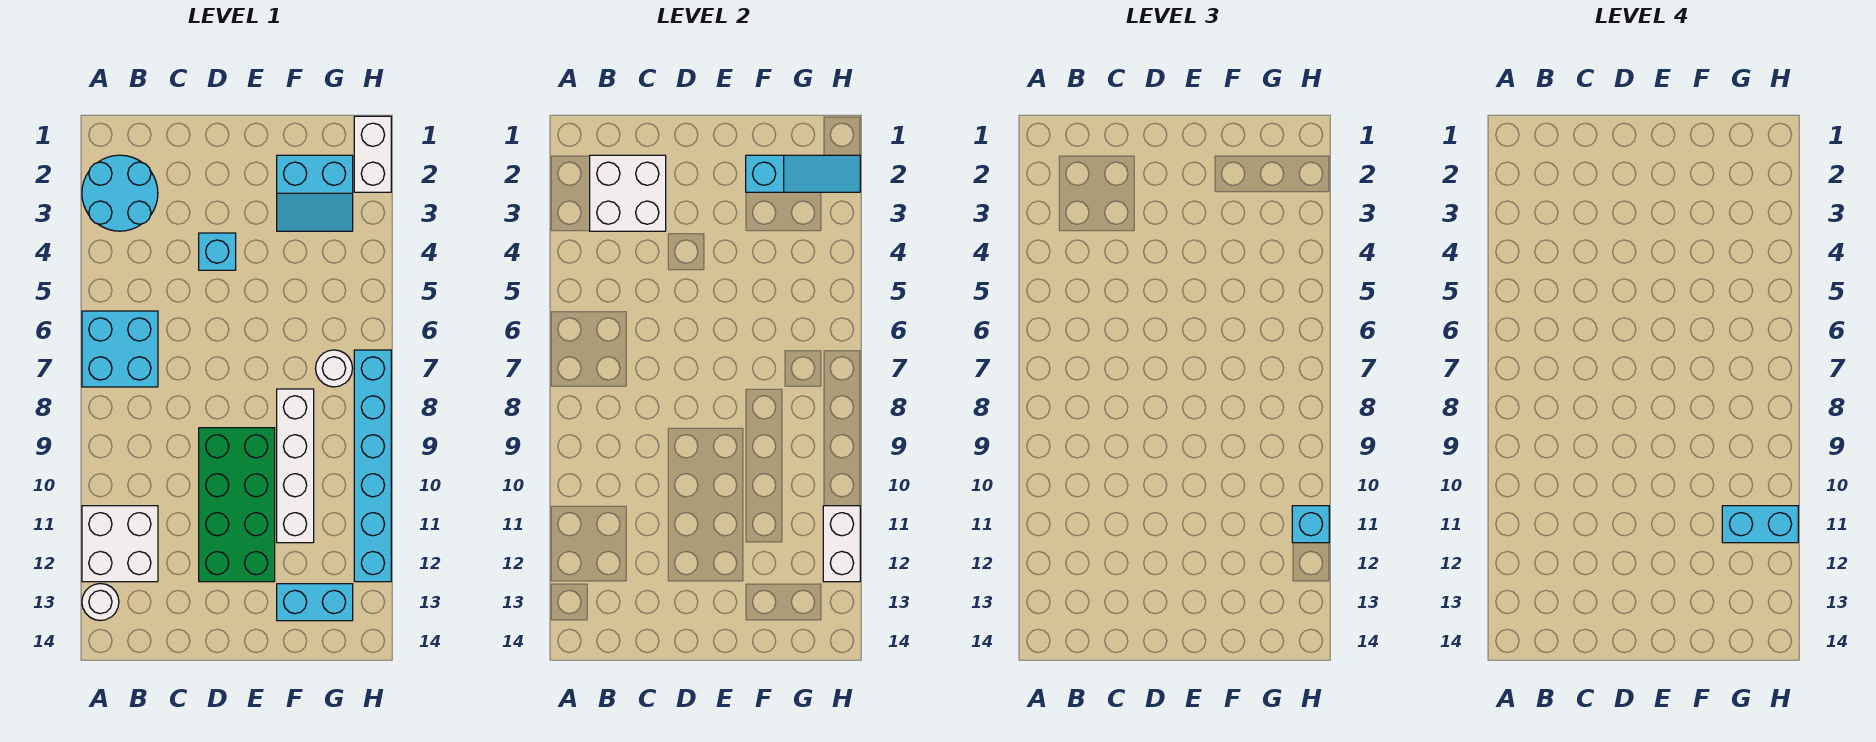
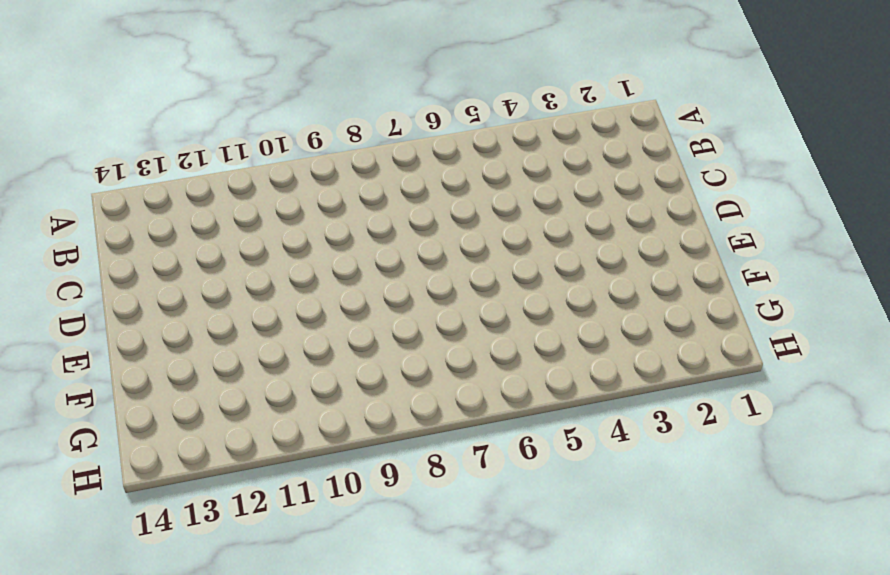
none -> cyan 2x2 round brick [82,155,158,231]
none -> cyan 2x2 brick [82,311,158,387]
none -> white 2x2 brick [82,506,158,582]

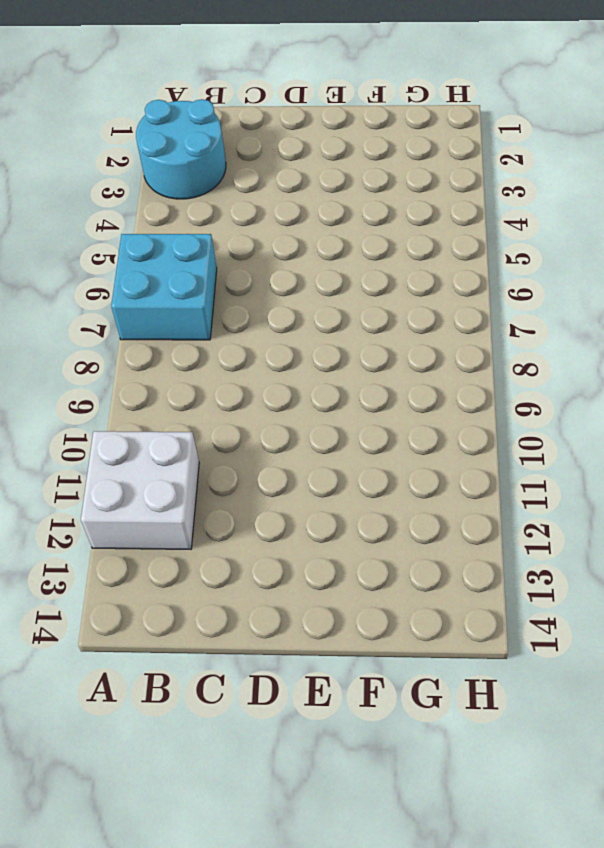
none -> white 1x1 round brick [82,584,119,621]
none -> cyan 1x1 brick [199,233,236,270]
none -> green 2x4 brick [199,428,275,582]

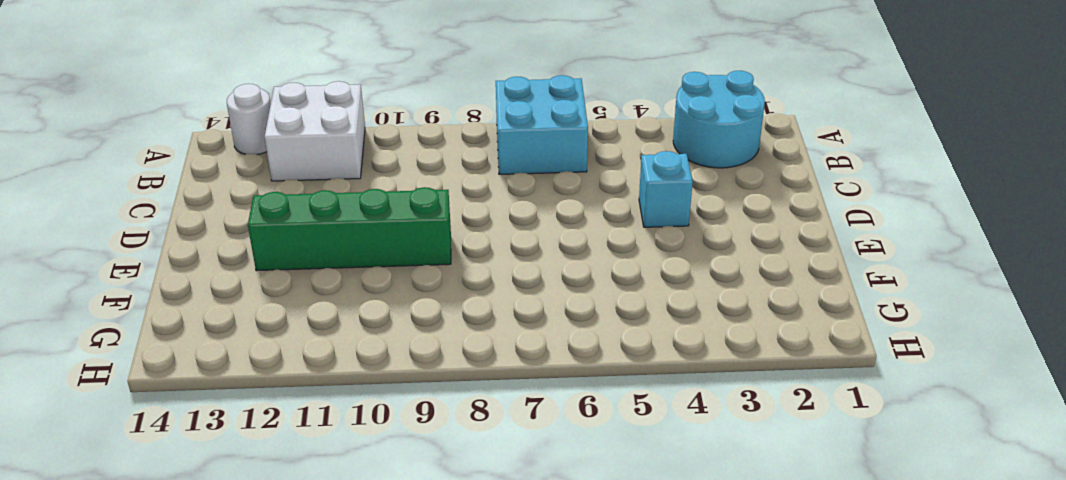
green 1x4 brick [248,187,451,271] -> green 2x4 brick [199,428,275,582]
none -> cyan 2x2 slope [277,155,353,231]
none -> white 1x4 brick [277,389,314,543]
none -> cyan 1x2 brick [277,584,353,621]

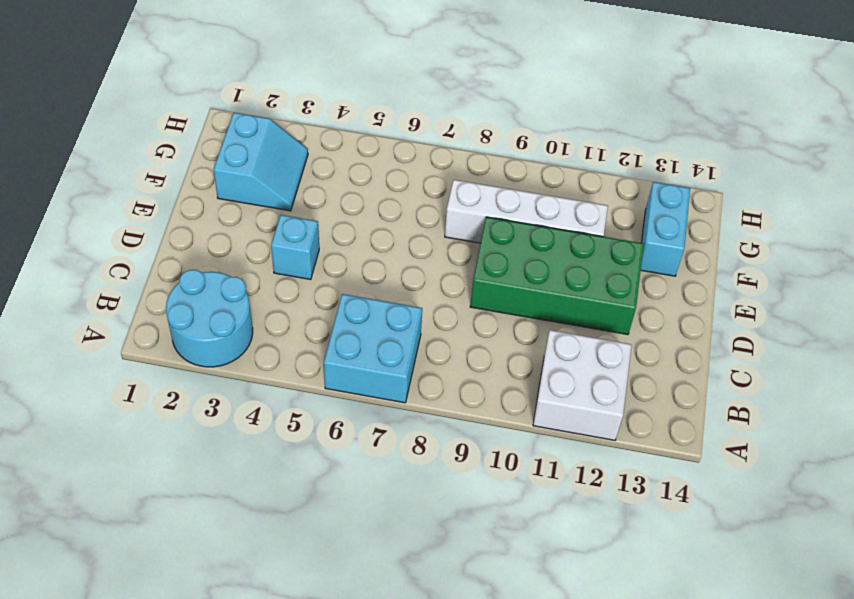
none -> white 1x1 round brick [82,584,119,621]
none -> white 1x1 round brick [316,350,352,387]
none -> white 1x2 brick [354,116,391,192]

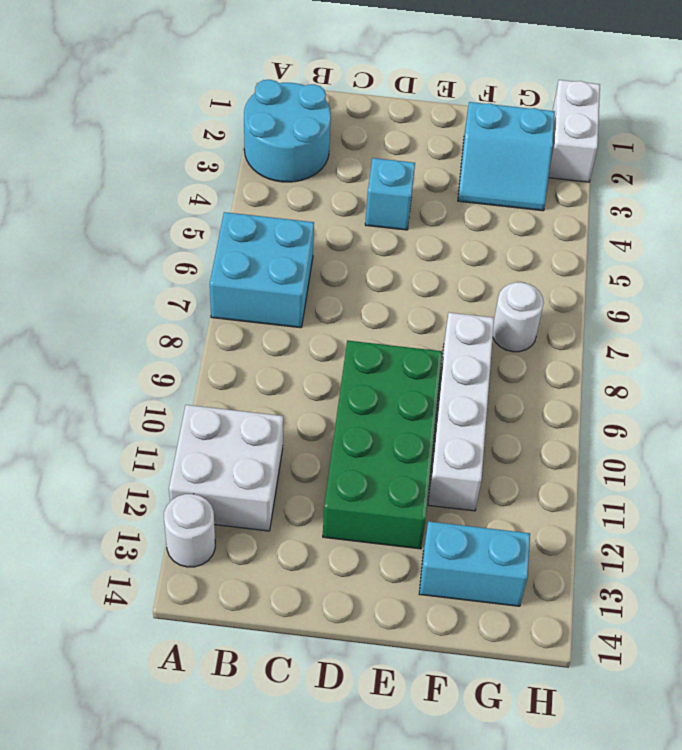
none -> cyan 1x6 brick [354,350,391,582]
none -> white 2x2 brick [590,155,666,231]
none -> cyan 1x3 slope [746,155,860,192]

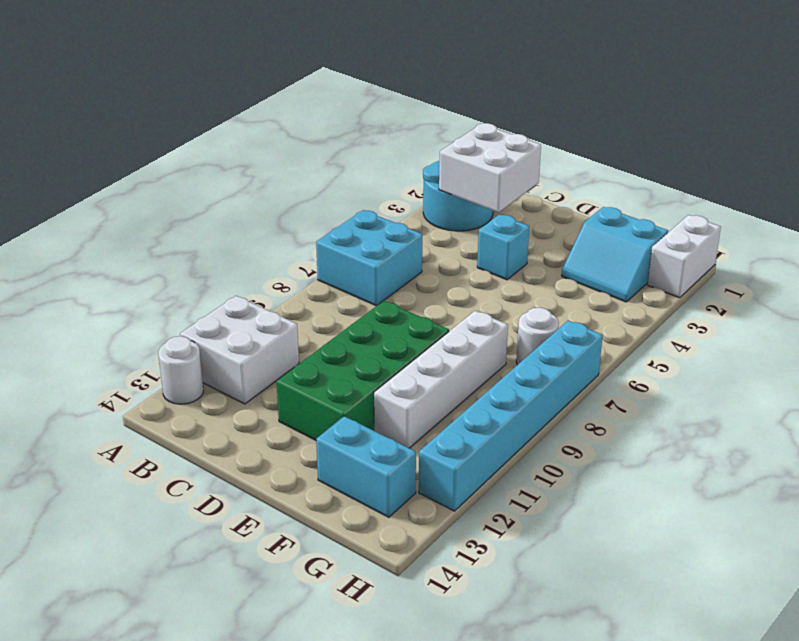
none -> cyan 1x3 slope [746,155,860,192]
none -> white 1x2 brick [823,506,860,582]
none -> cyan 1x1 brick [1292,506,1329,543]

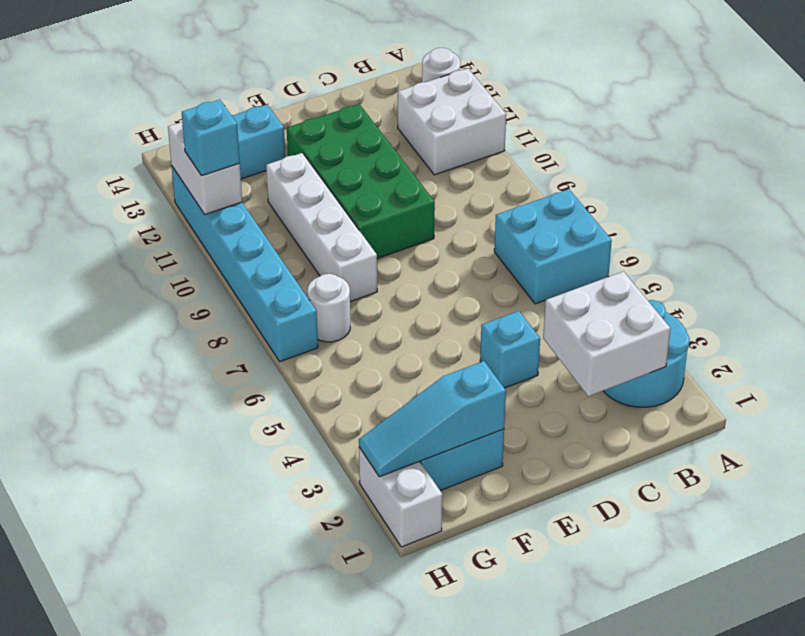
none -> cyan 1x2 brick [1722,506,1798,543]

